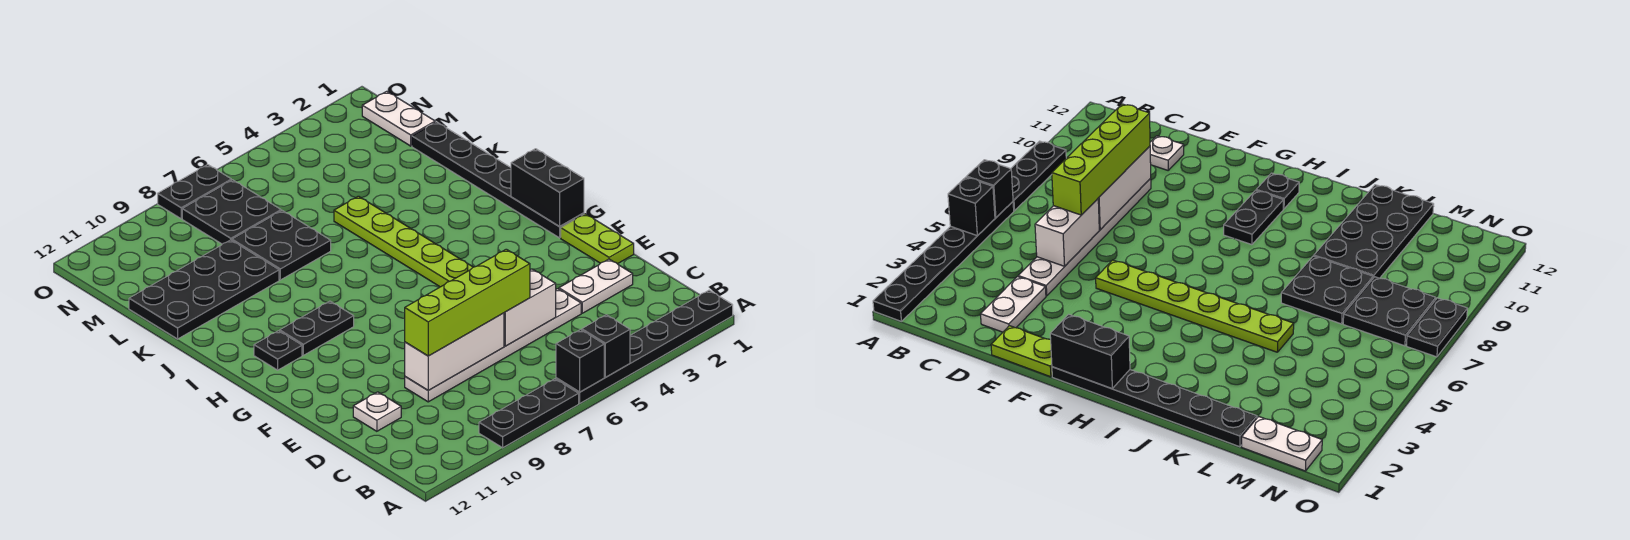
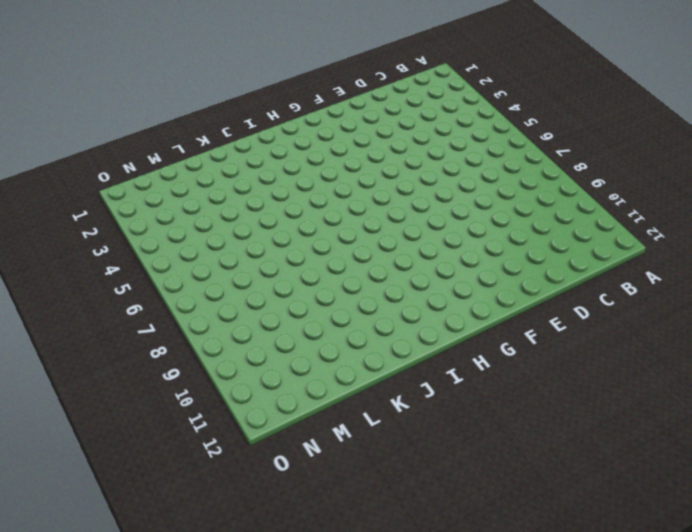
none -> black 1x6 plate [556,290,733,403]
none -> black 1x3 plate [479,379,579,448]
none -> white 1x2 plate [559,259,633,313]

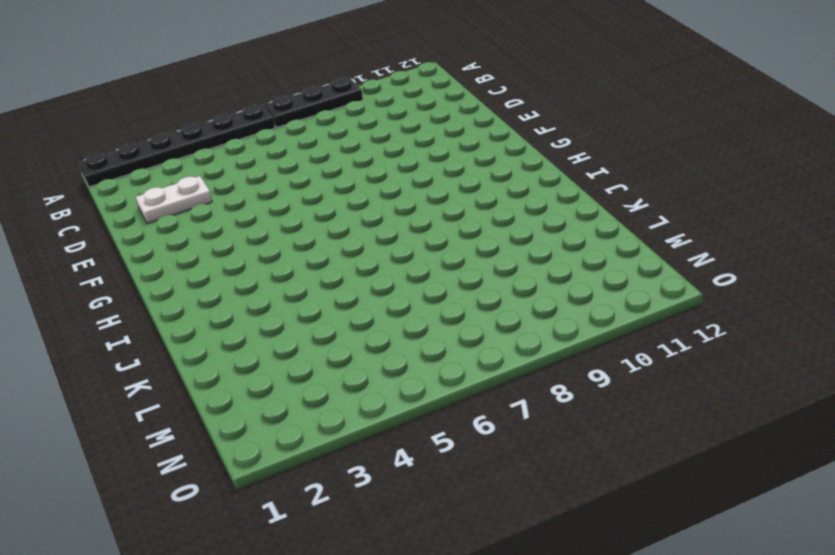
none -> white 1x6 plate [405,289,581,402]
none -> white 1x1 plate [353,392,401,431]
none -> lime 1x2 plate [561,214,634,264]

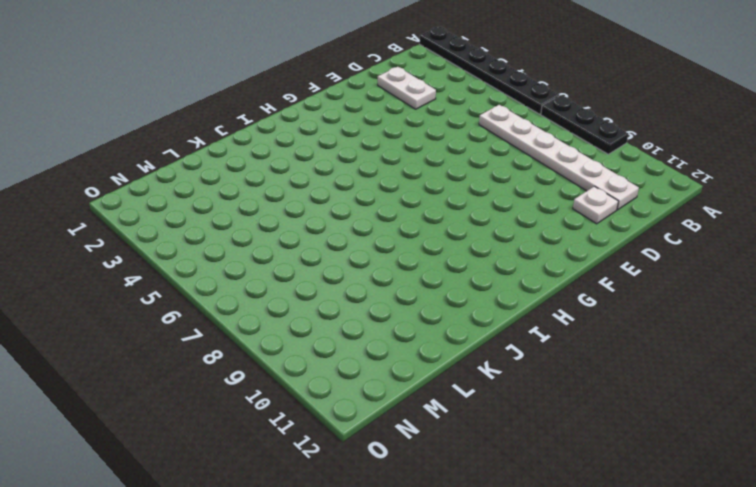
white 1x6 plate [479,105,639,210] -> white 1x6 plate moved to [405,289,581,402]
none -> lime 1x2 plate [561,214,634,264]
none -> lime 1x6 plate [334,196,473,287]
none -> black 1x6 plate [412,122,584,238]

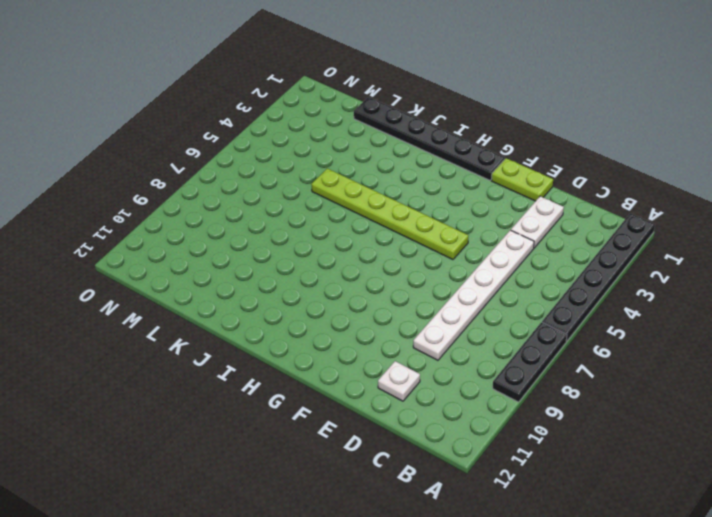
none -> black 1x2 plate [280,301,354,355]
none -> black 1x1 plate [254,331,302,370]
none -> black 2x2 plate [232,211,331,280]

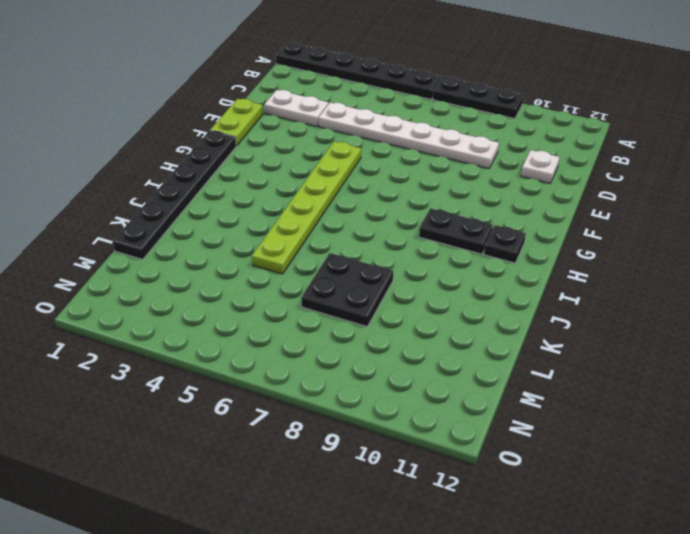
none -> black 2x4 plate [129,240,279,339]
none -> white 1x2 plate [362,91,435,146]
none -> black 2x2 plate [182,180,281,244]

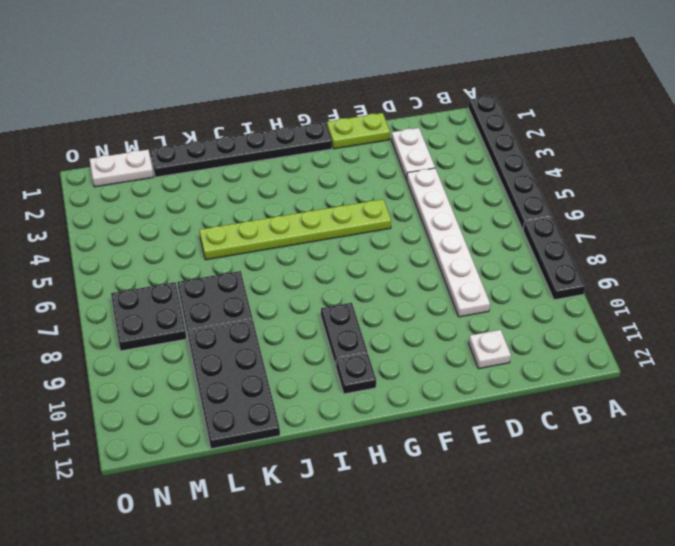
none -> black 1x2 plate [158,165,231,219]
none -> black 1x1 brick [582,315,630,377]
none -> black 1x1 brick [556,330,604,392]

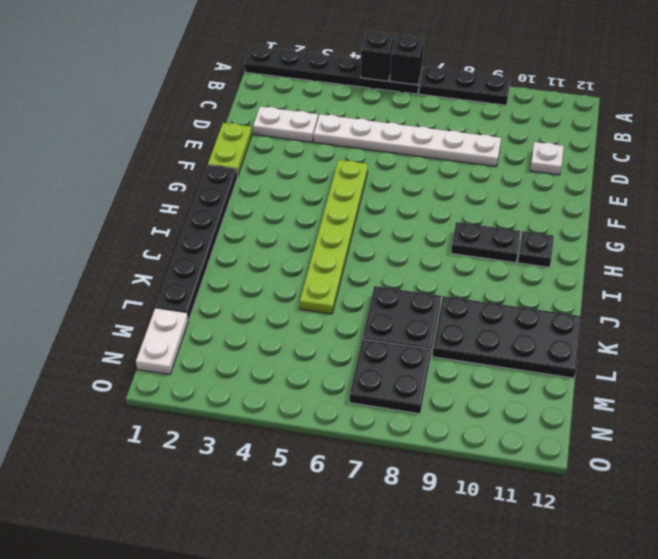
none -> black 1x2 plate [158,165,231,219]
none -> white 1x2 brick [504,269,556,346]
none -> white 1x3 brick [405,313,504,390]

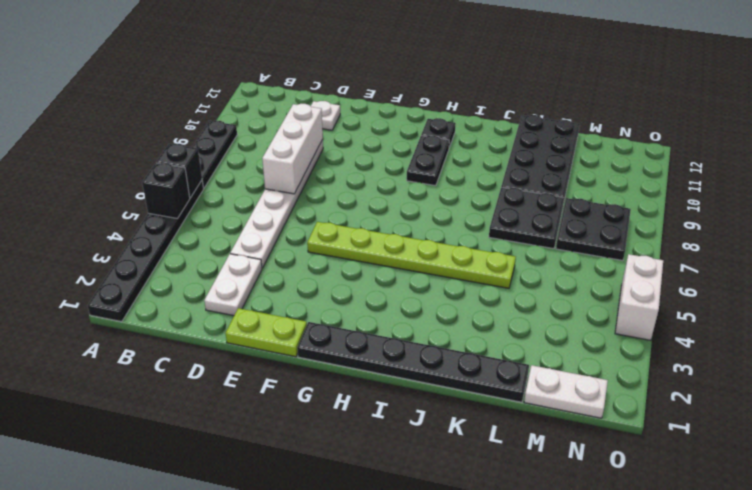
white 1x2 brick [615,254,663,340] -> white 1x2 brick moved to [504,269,556,346]
none -> black 1x2 plate [158,165,231,219]
none -> black 1x2 brick [511,149,584,227]
none -> lime 1x4 brick [405,249,530,356]

